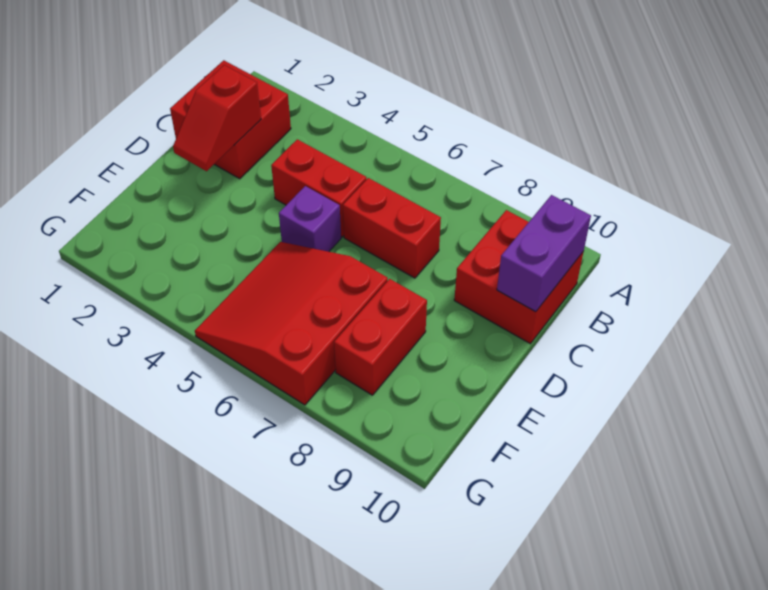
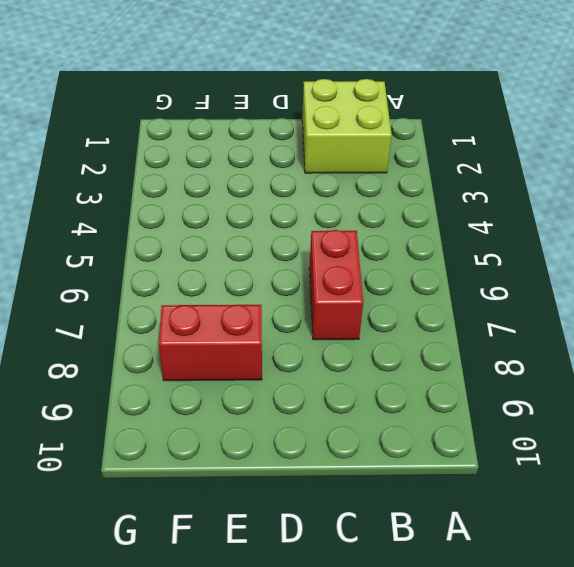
lime 2x2 brick [302,79,392,173] -> red 2x2 brick [170,60,291,179]
none -> red 2x2 brick [454,210,584,344]
none -> red 1x2 brick [271,139,367,237]

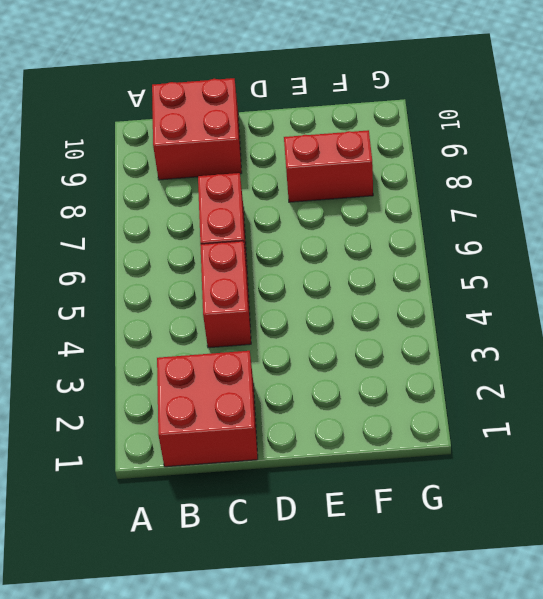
none -> purple 1x1 brick [279,186,341,252]
none -> red 3x3 slope [195,242,388,405]

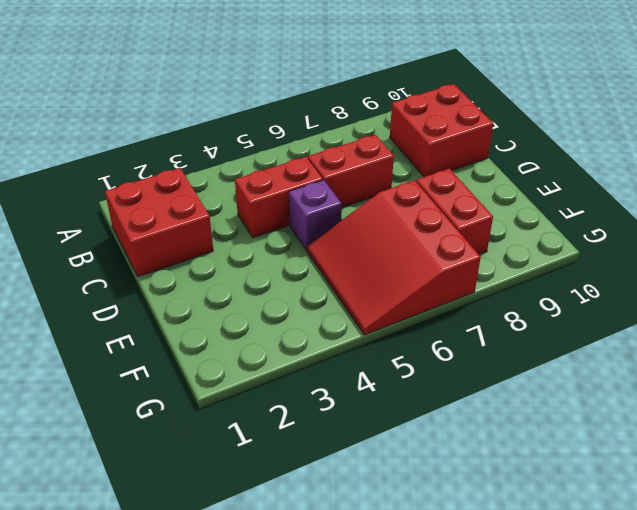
none -> purple 1x2 brick [497,195,591,312]
none -> red 1x2 slope [173,65,261,171]

